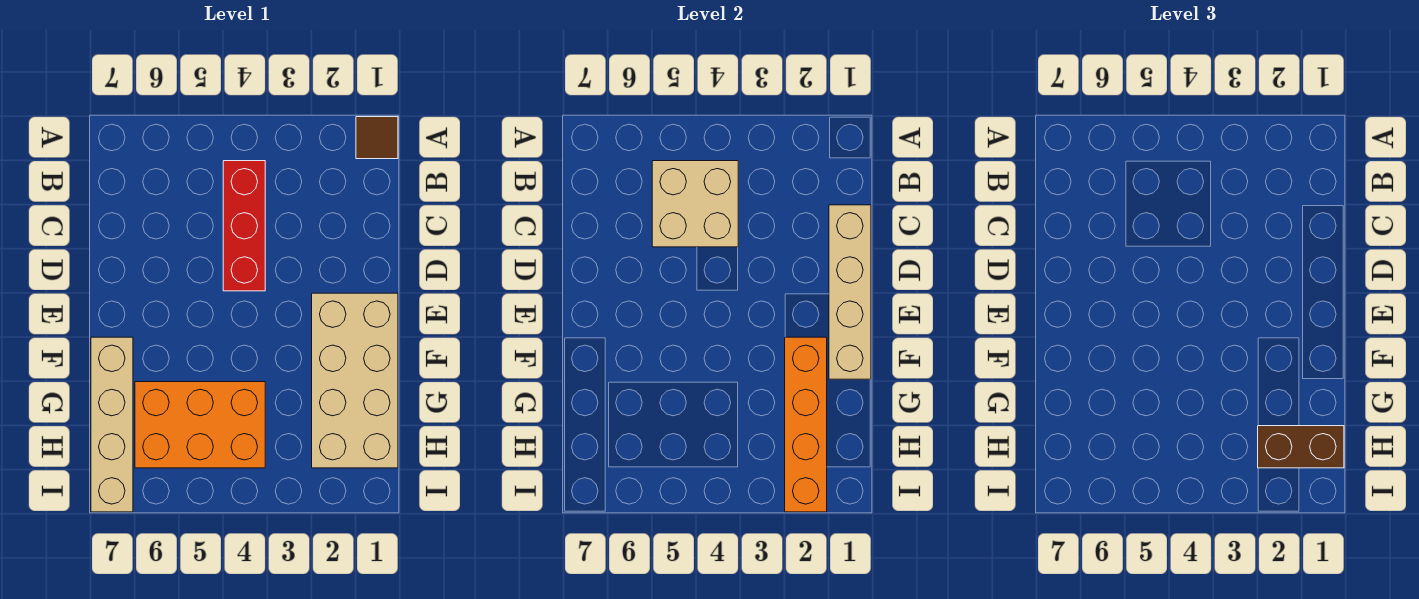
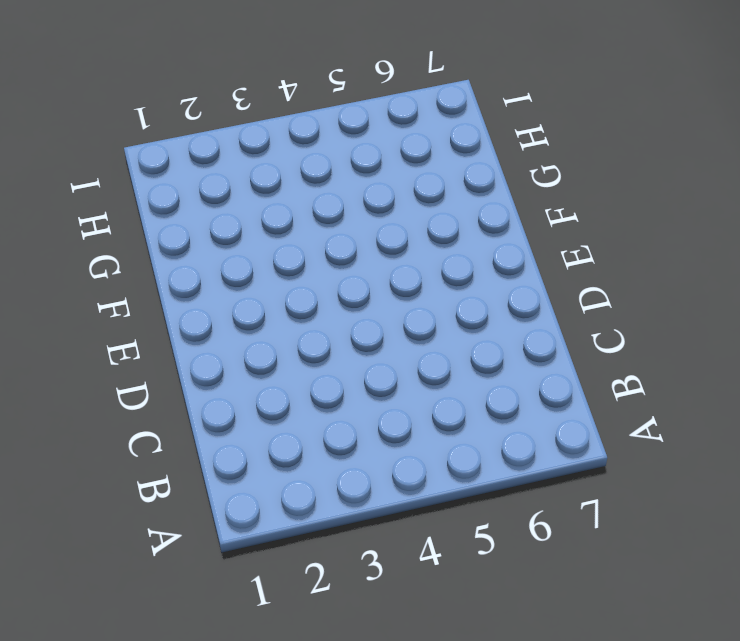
none -> brown 1x1 tile [356,117,398,159]
none -> red 1x3 brick [223,161,265,291]

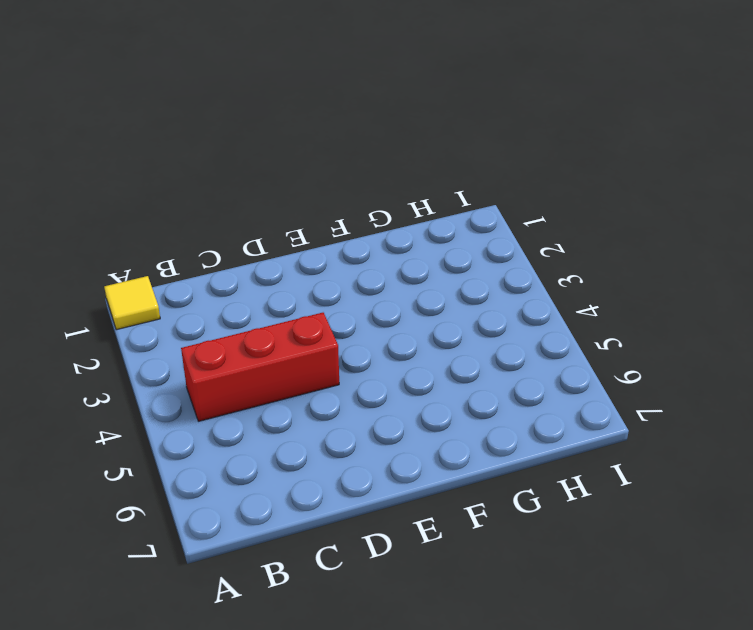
yellow 1x1 tile [104,276,160,330] -> brown 1x1 tile [356,117,398,159]
none -> tan 2x4 brick [312,293,398,468]
none -> tan 1x4 brick [91,337,133,512]

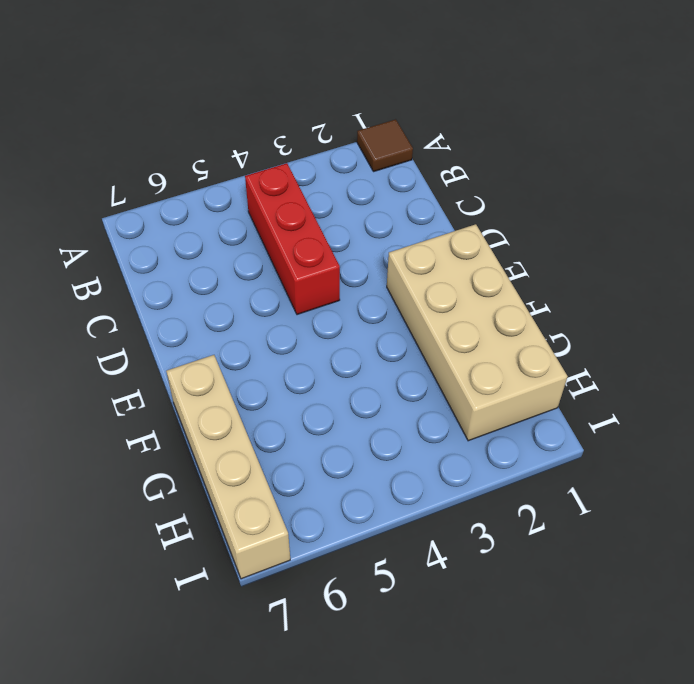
none -> orange 2x3 brick [135,382,265,468]
none -> tan 2x2 brick [652,161,738,247]

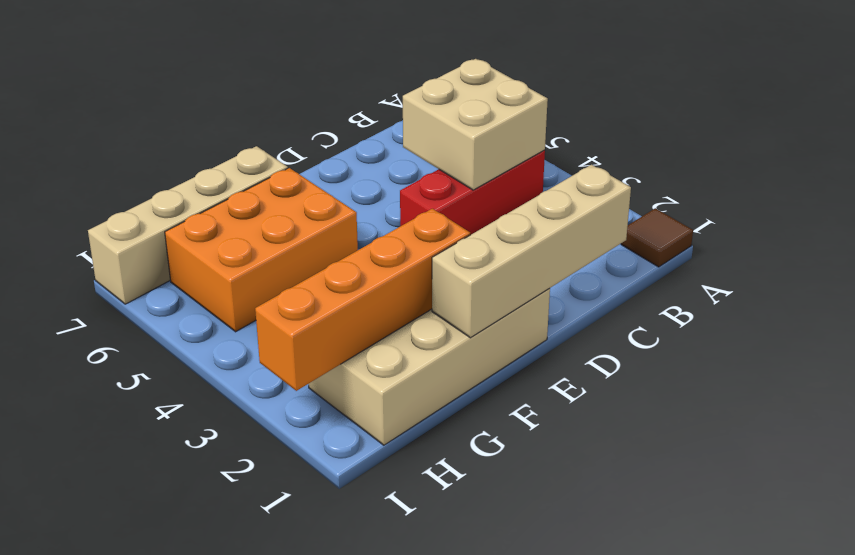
orange 2x3 brick [165,168,358,332] -> orange 2x3 brick turned to [135,382,265,468]
none -> brown 1x2 brick [1258,426,1344,468]

